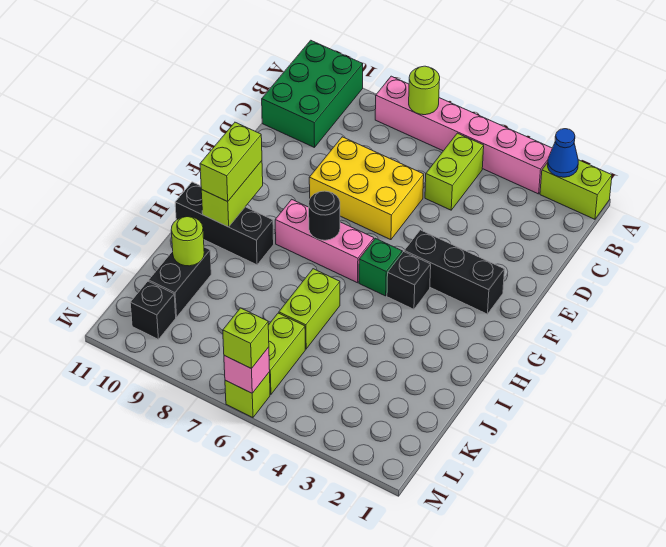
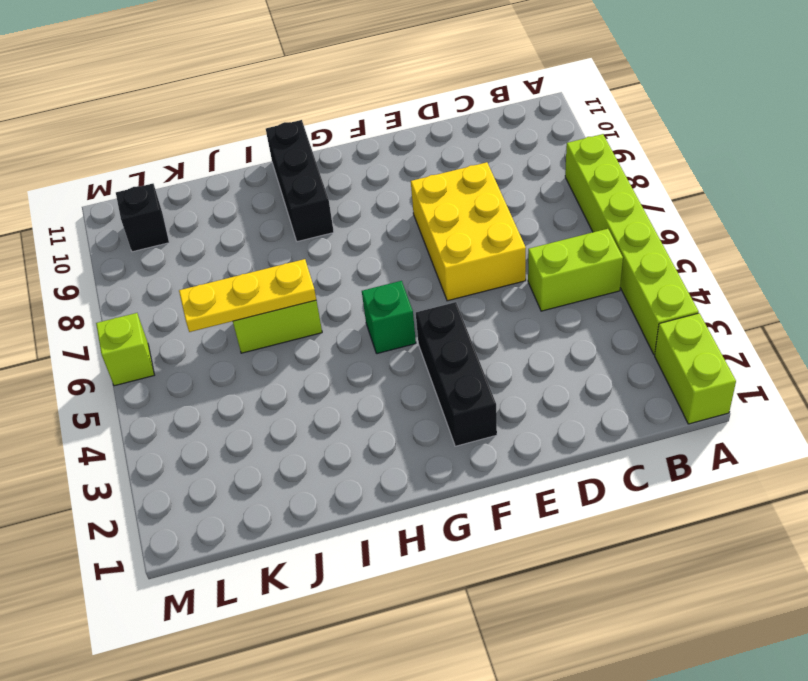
lime 1x6 brick [565,134,699,354] -> pink 1x6 brick [375,76,552,194]
yellow 1x3 plate [179,259,316,332] -> none
none -> green 2x3 brick [262,40,363,148]
none -> black 1x1 brick [387,252,431,309]
none -> pink 1x3 brick [275,199,374,283]

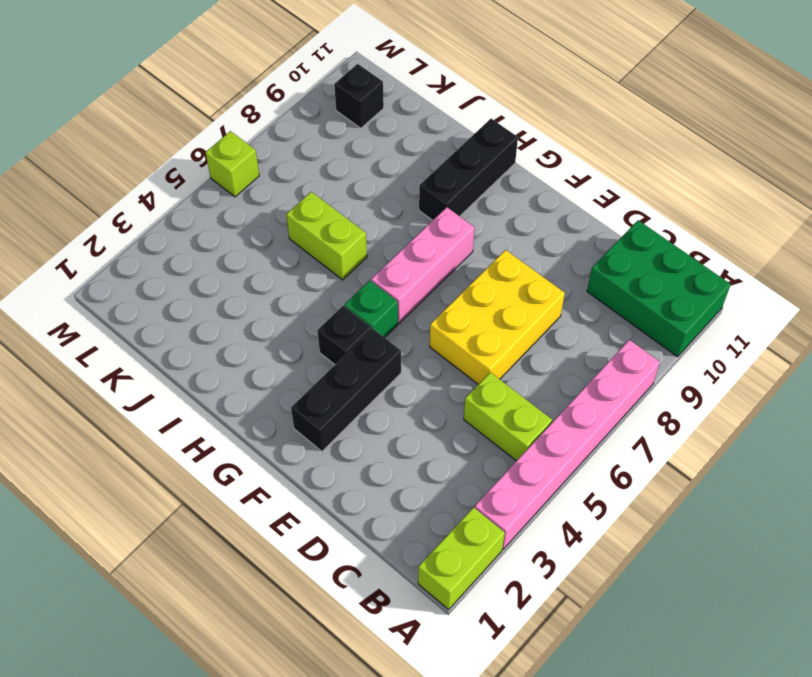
none -> black 1x2 brick [149,247,211,317]
none -> lime 1x2 brick [268,313,305,394]
none -> blue 1x1 cone [548,129,578,177]

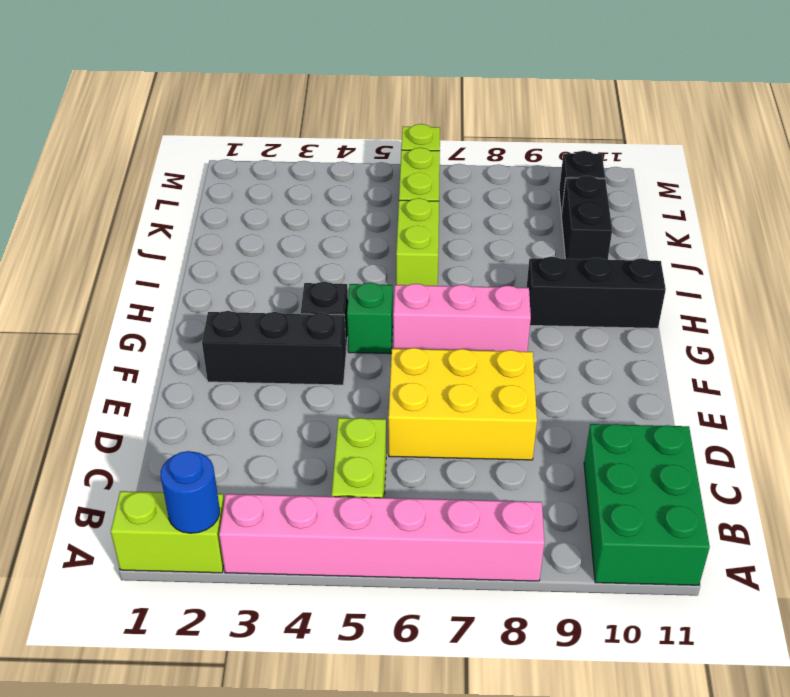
blue 1x1 round brick [161,451,220,533] -> blue 1x1 cone [548,129,578,177]
none -> lime 1x1 round brick [409,66,440,115]
none -> black 1x1 round brick [309,191,340,240]
none -> lime 1x2 brick [201,161,263,227]

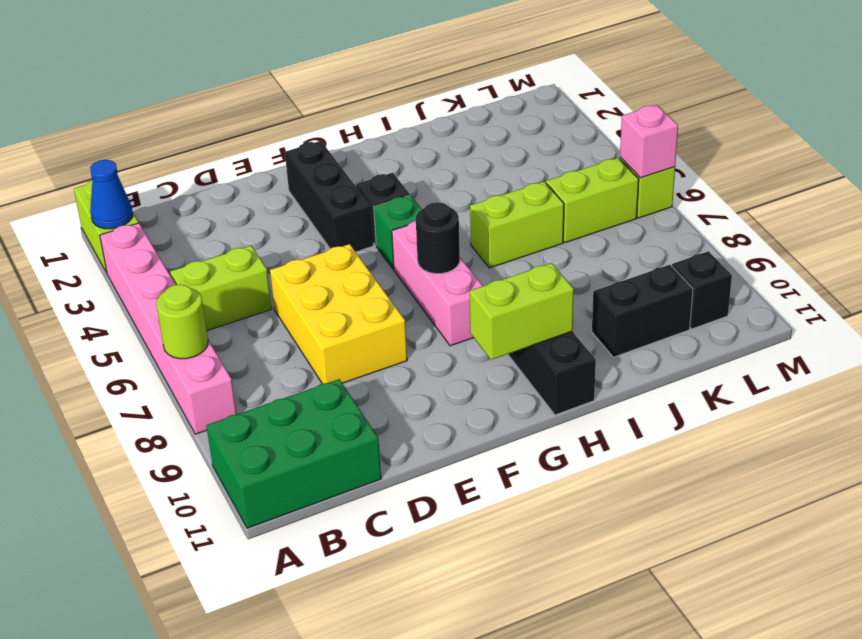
none -> lime 1x1 round brick [171,217,204,266]
none -> lime 1x2 brick [200,122,262,202]
none -> lime 1x1 brick [223,308,269,369]

